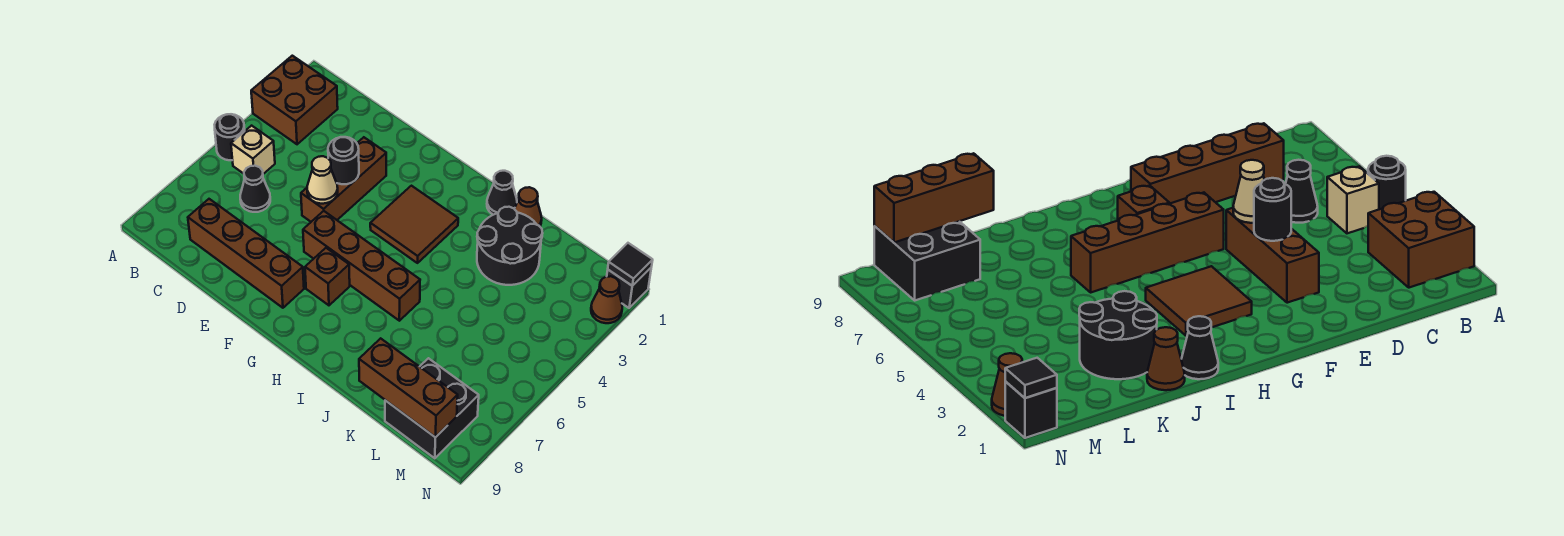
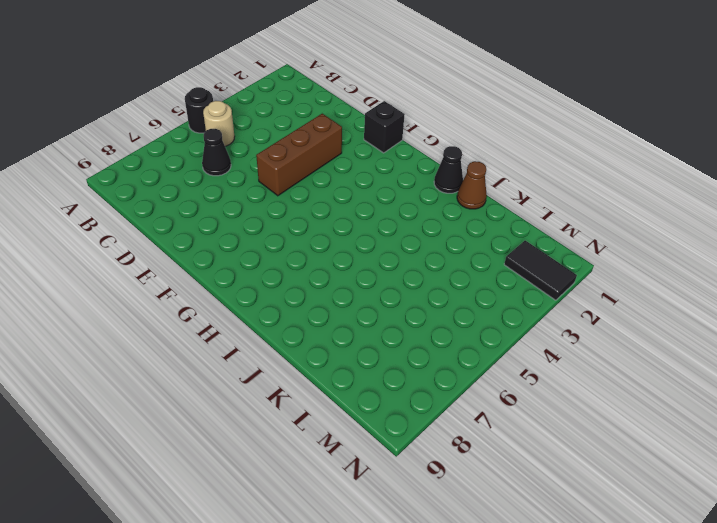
tan 1x1 round brick [203,101,235,146] -> tan 1x1 brick [231,126,275,174]
black 1x1 brick [364,101,405,153] -> black 1x1 brick moved to [607,268,651,308]
black 1x2 tile [504,241,577,300] -> brown 1x1 cone [591,276,622,323]
none -> brown 2x2 brick [251,56,338,144]
none -> brown 1x4 brick [188,199,304,308]
none -> brown 1x4 brick [303,211,420,321]

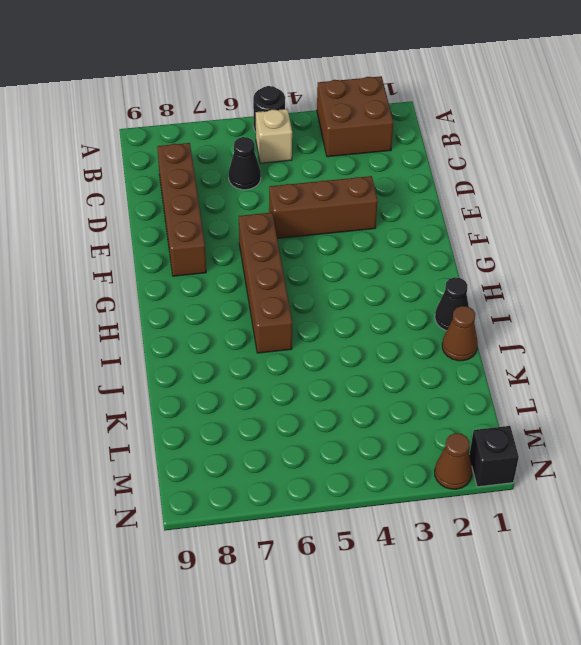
none -> brown 2x2 tile [370,186,458,263]
none -> brown 1x1 brick [305,248,350,305]
none -> black 2x2 round brick [477,207,542,285]

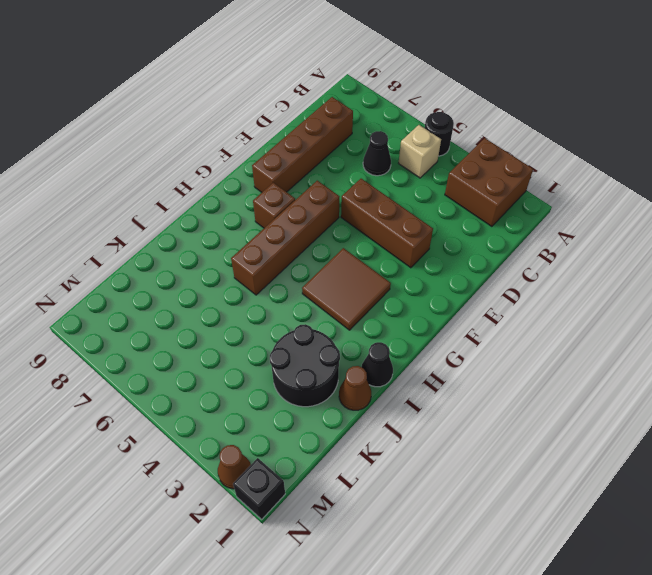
none -> black 2x2 brick [385,358,479,458]
none -> black 1x1 round brick [328,137,359,184]
none -> tan 1x1 cone [307,156,338,204]

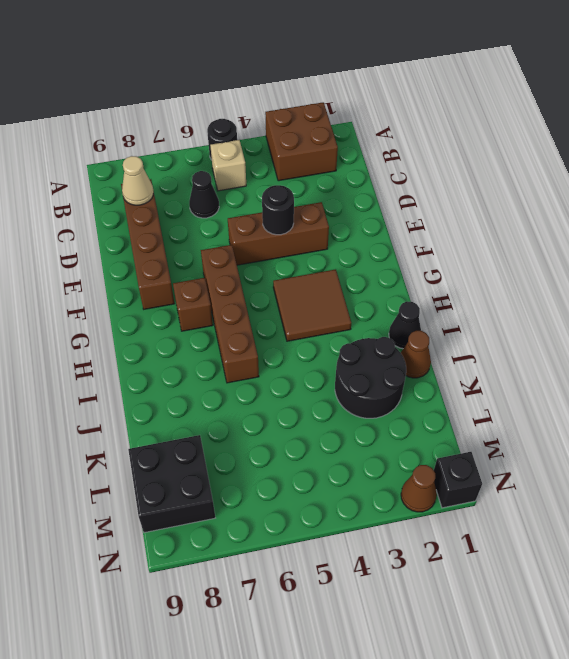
tan 1x1 cone [122,156,153,205] -> tan 1x1 cone moved to [307,156,338,204]
none -> brown 1x3 brick [359,338,458,437]
none -> black 1x1 tile [608,243,653,286]

